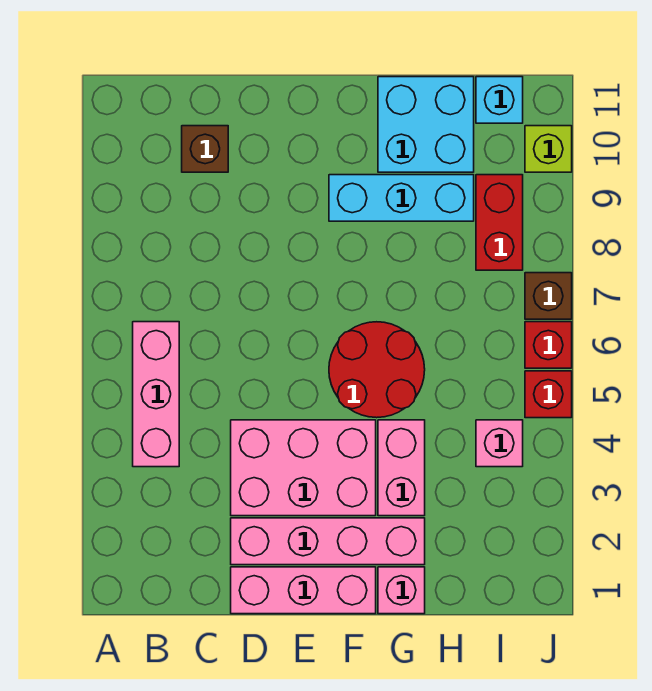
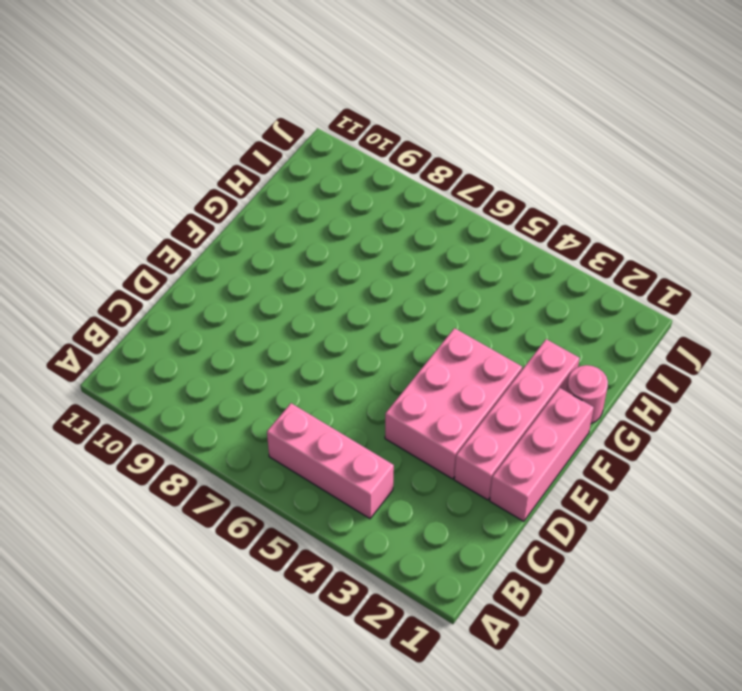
pink 1x1 round brick [566,365,608,424] -> pink 1x1 brick [378,567,425,614]
none -> brown 1x1 brick [182,126,228,172]
none -> red 2x2 round brick [329,322,425,418]
none -> cyan 1x3 brick [329,175,474,221]

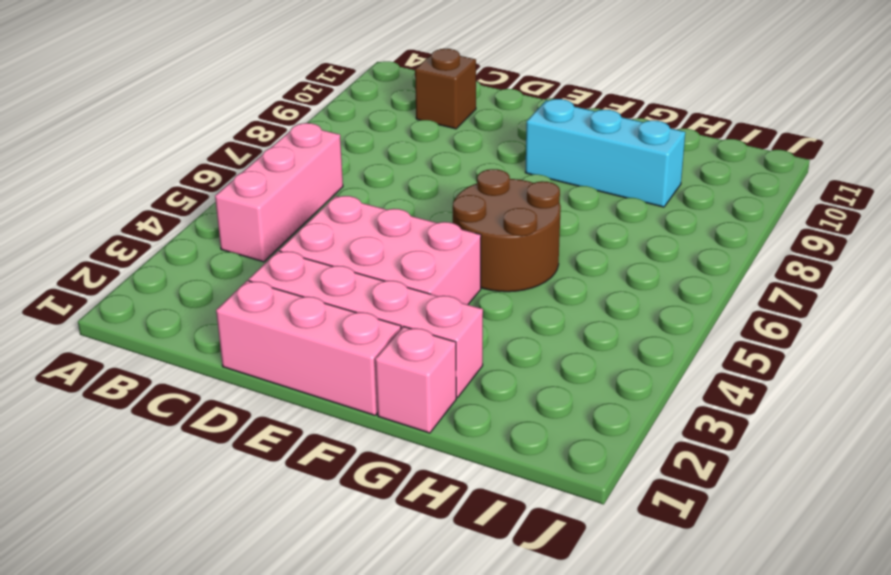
brown 2x2 round brick [453,169,561,292] -> red 2x2 round brick [329,322,425,418]
none -> pink 1x2 brick [378,420,425,516]
none -> cyan 2x2 brick [378,77,474,172]
none -> pink 1x1 brick [476,420,523,467]

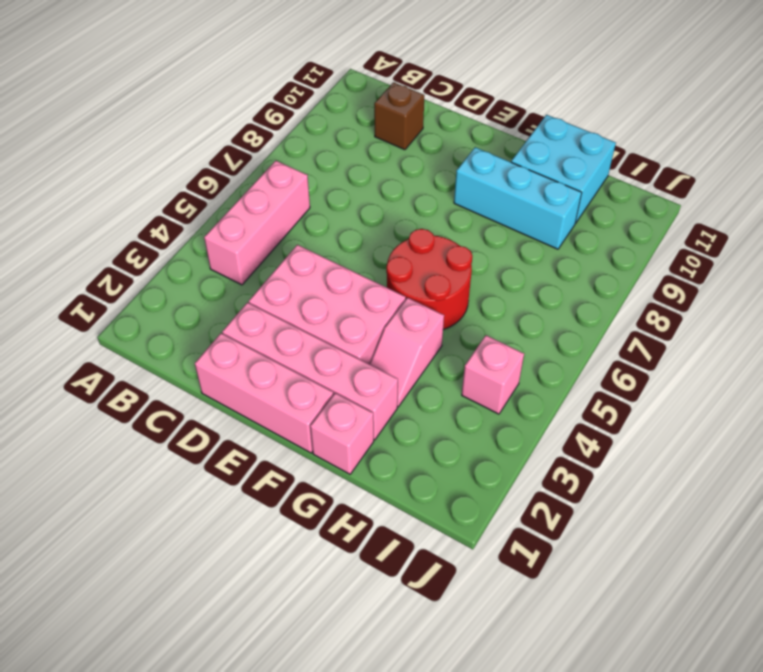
pink 1x2 slope [370,298,444,407] -> pink 1x2 brick [378,420,425,516]
none -> red 1x2 brick [476,175,523,270]
none -> cyan 1x1 brick [476,77,523,123]
none -> red 1x1 brick [525,371,572,418]

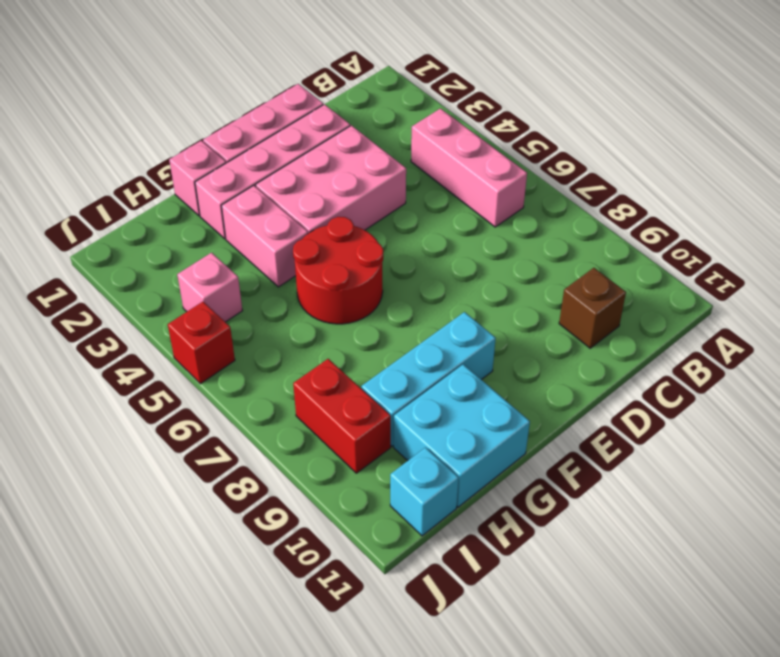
none -> red 1x1 brick [525,322,572,368]
none -> brown 1x1 brick [525,273,572,319]
none -> lime 1x1 brick [525,126,572,172]

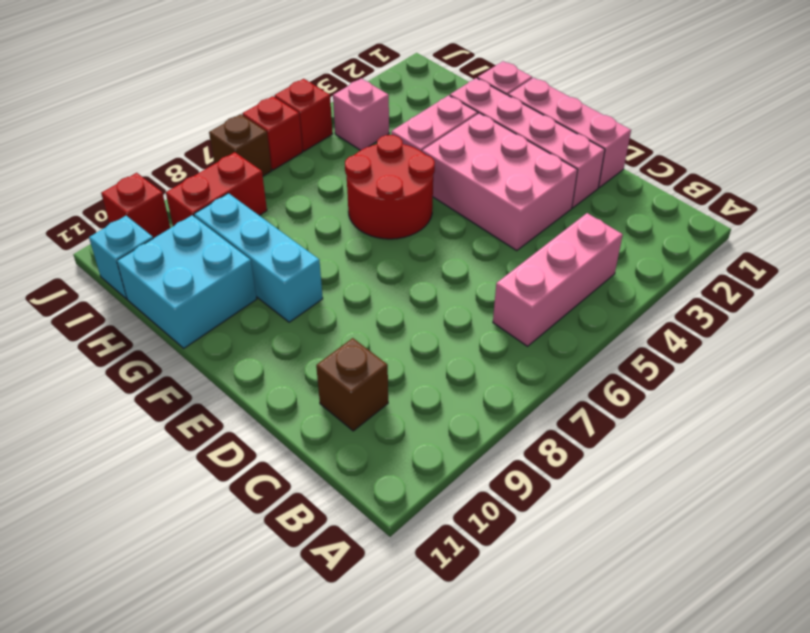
red 1x1 brick [101,173,170,238] -> lime 1x1 brick [525,126,572,172]

